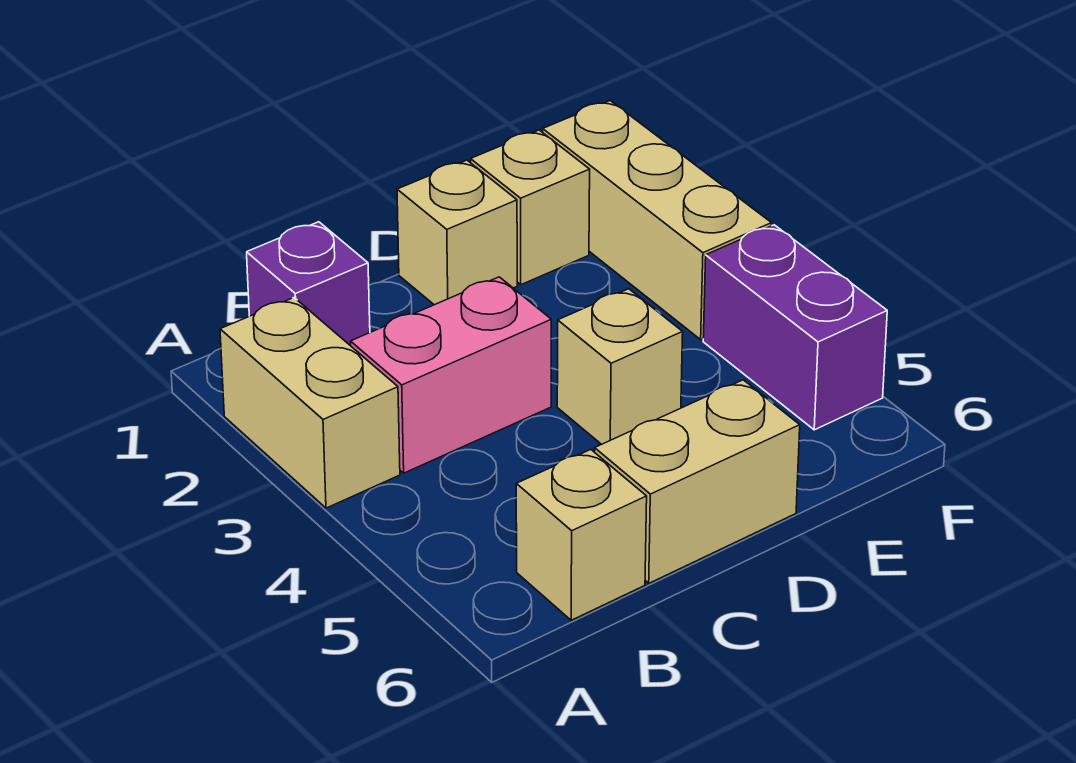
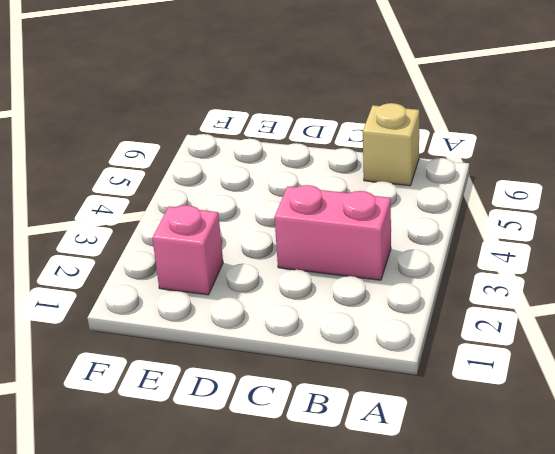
pink 1x1 brick [152,205,223,295] -> none
none -> tan 1x2 brick [220,298,400,508]
none -> purple 1x1 brick [247,222,370,346]

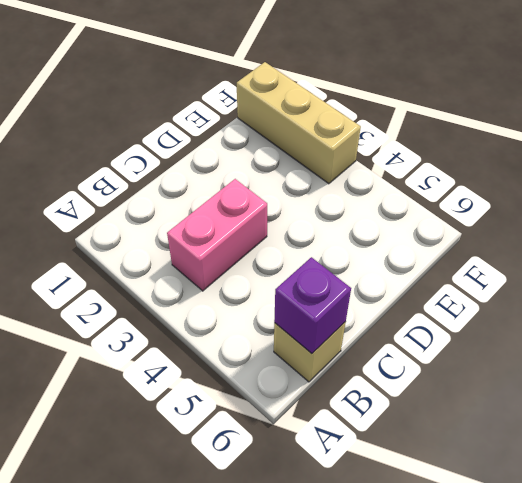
purple 1x1 brick [274,257,351,353] -> purple 1x1 brick moved to [247,222,370,346]
none -> tan 1x2 brick [220,298,400,508]
none -> tan 1x2 brick [595,380,800,583]

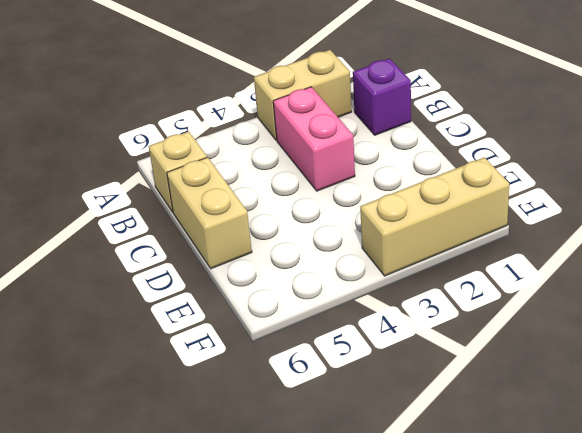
none -> tan 1x1 brick [397,160,517,305]
none -> tan 1x1 brick [557,289,683,444]

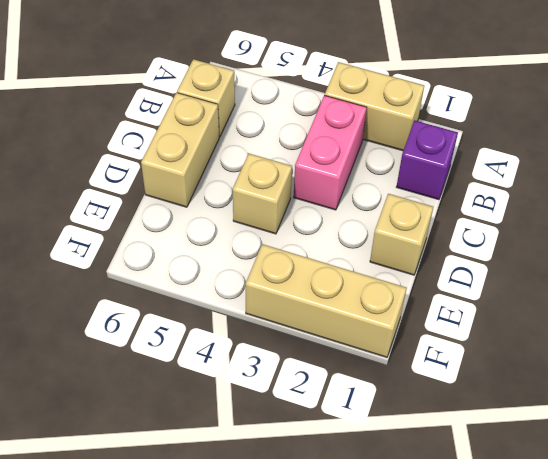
none -> tan 1x1 brick [471,130,590,285]
none -> purple 1x2 brick [703,225,887,430]

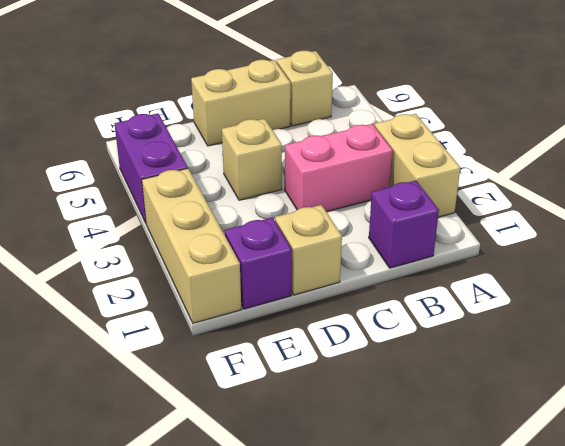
purple 1x1 brick [225,218,292,309] -> tan 1x1 brick [471,130,590,285]

